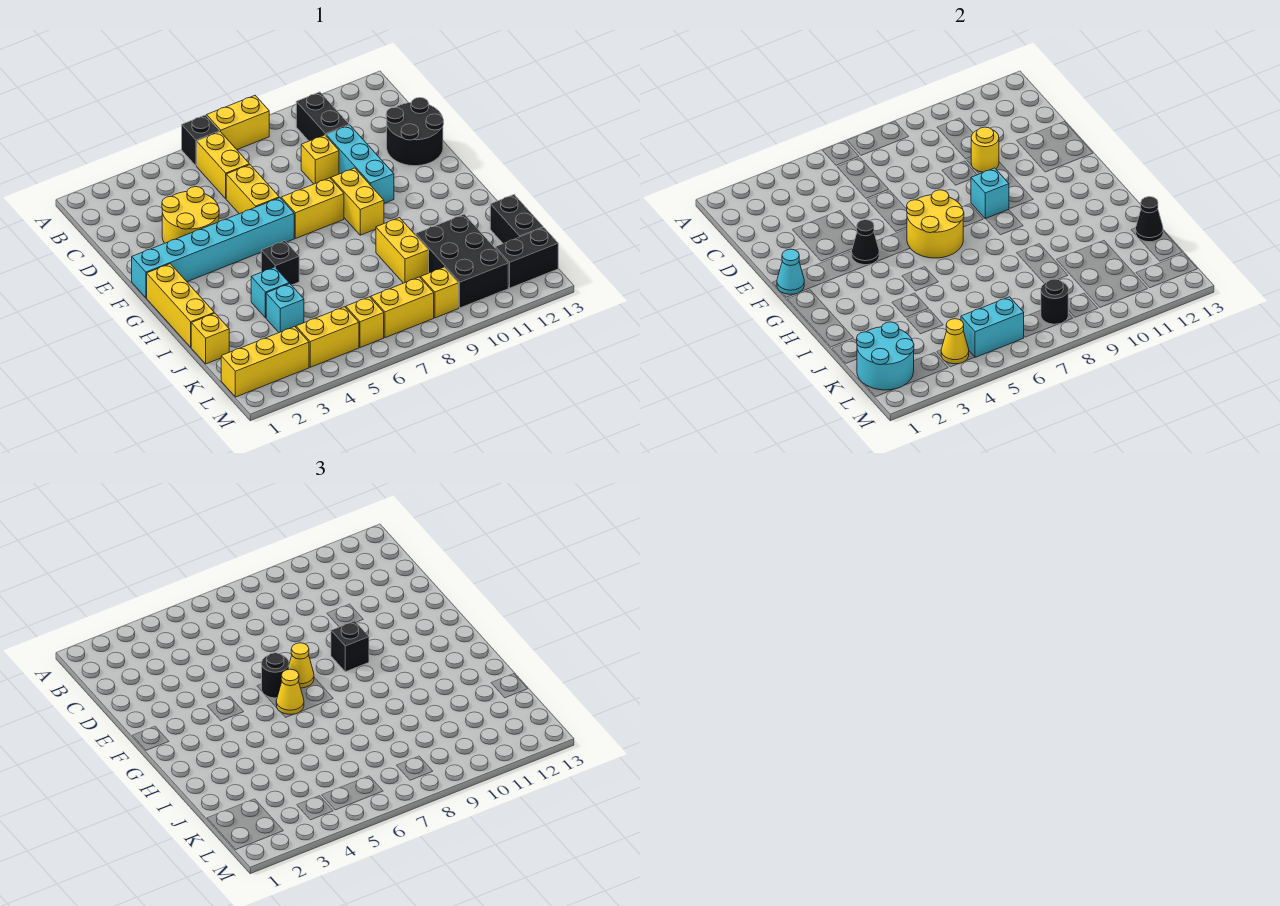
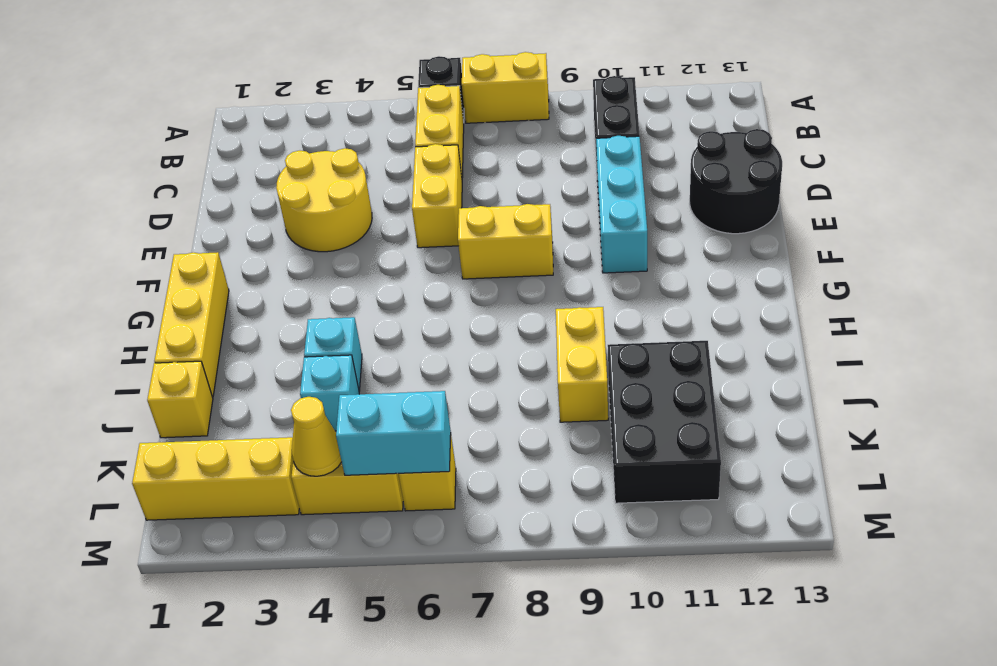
none -> yellow 1x1 brick [301,135,339,184]
none -> cyan 1x6 brick [132,198,294,298]
none -> yellow 1x2 brick [331,168,384,235]
none -> black 1x1 brick [261,241,299,285]

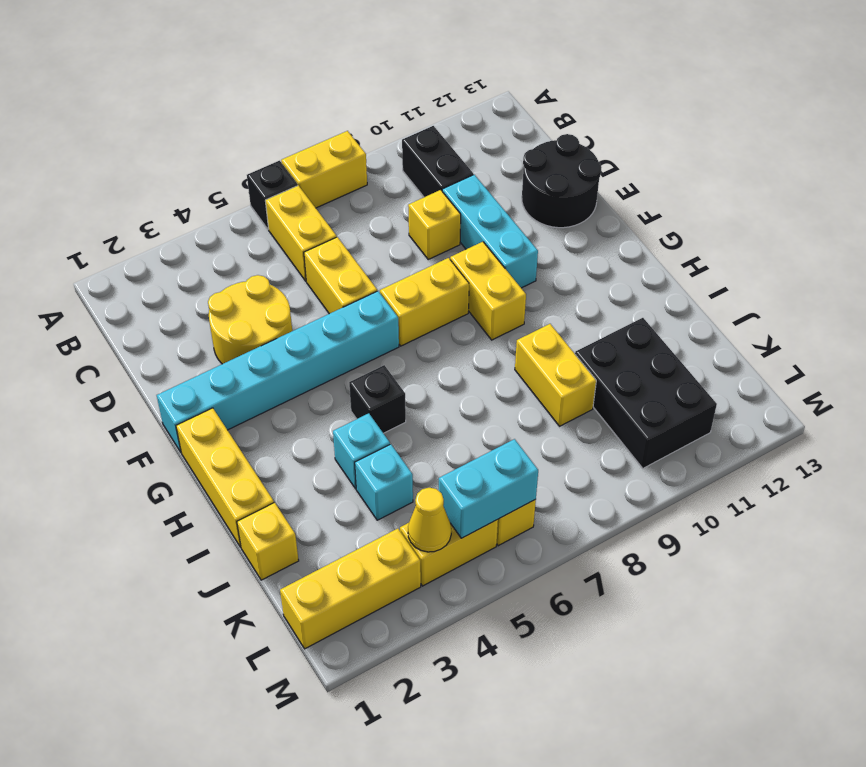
none -> black 1x2 brick [490,195,543,244]
none -> yellow 1x2 brick [371,277,434,338]
none -> yellow 1x1 brick [421,267,459,318]
none -> black 1x2 brick [495,228,558,288]

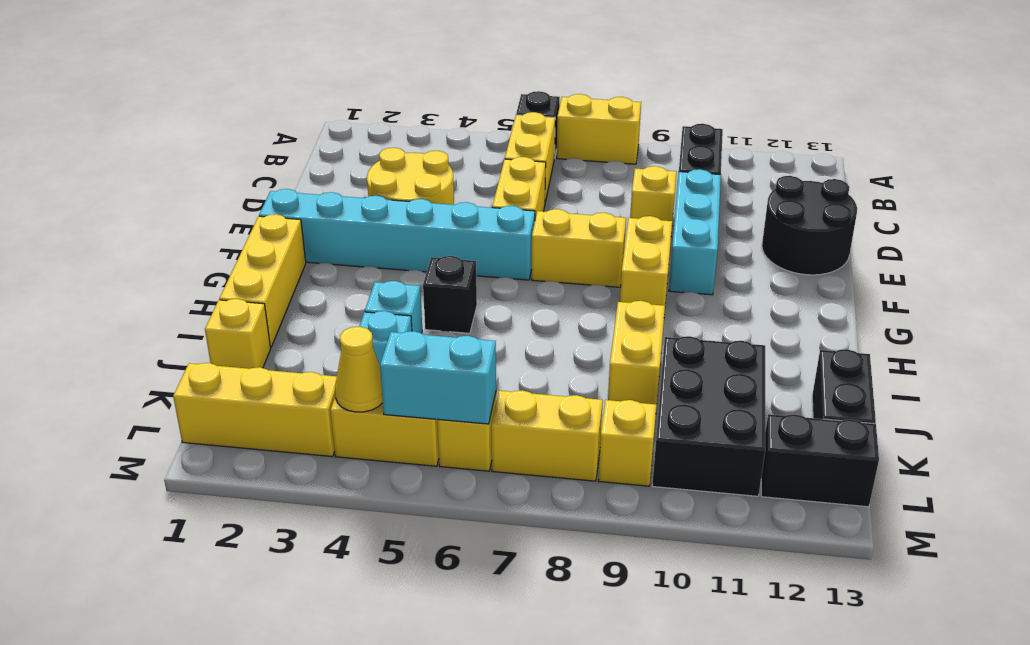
none -> yellow 1x1 round brick [971,127,999,172]
none -> cyan 1x1 cone [777,249,804,294]
none -> black 1x1 cone [852,220,879,265]
none -> yellow 2x2 round brick [907,190,964,258]

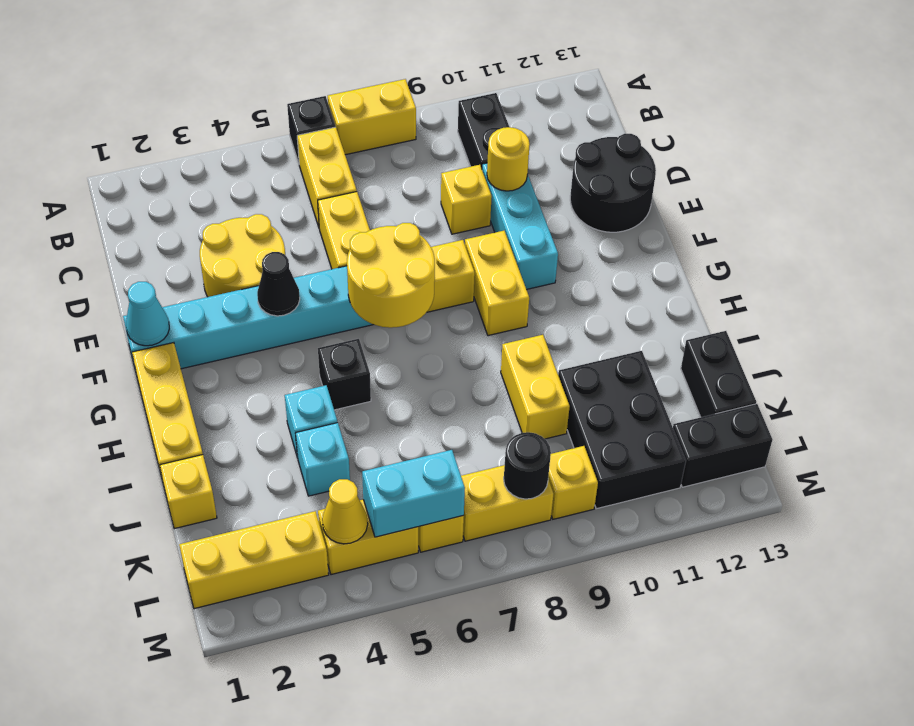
none -> cyan 1x1 brick [971,168,1009,219]
none -> black 1x1 cone [1136,197,1163,242]
none -> cyan 2x2 round brick [857,322,914,390]
none -> black 1x1 round brick [262,653,289,698]

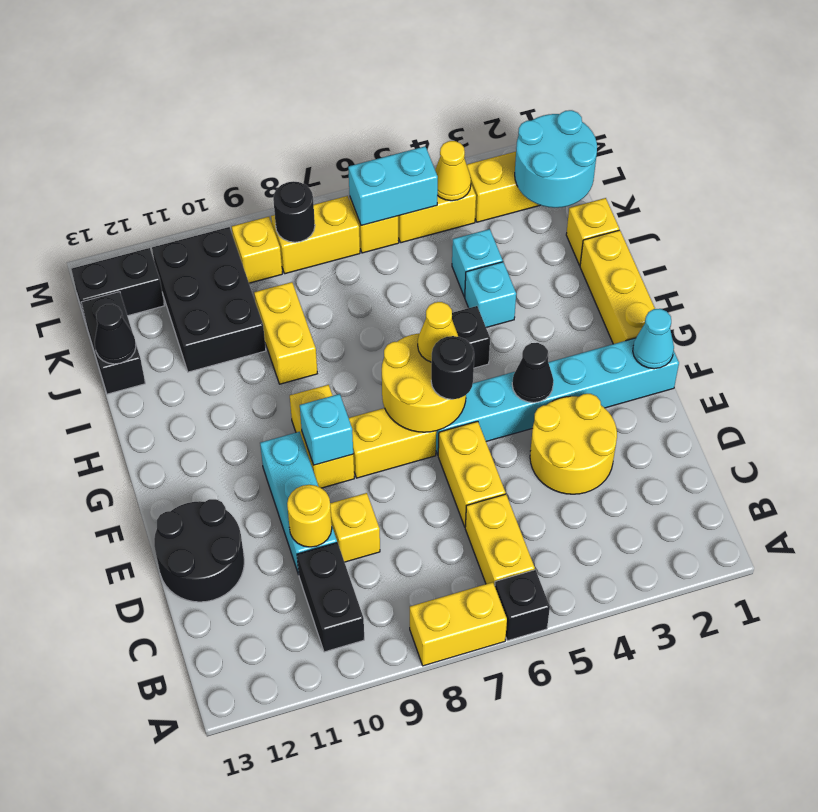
none -> yellow 1x1 cone [289,643,314,688]
none -> black 1x1 brick [331,621,369,672]

